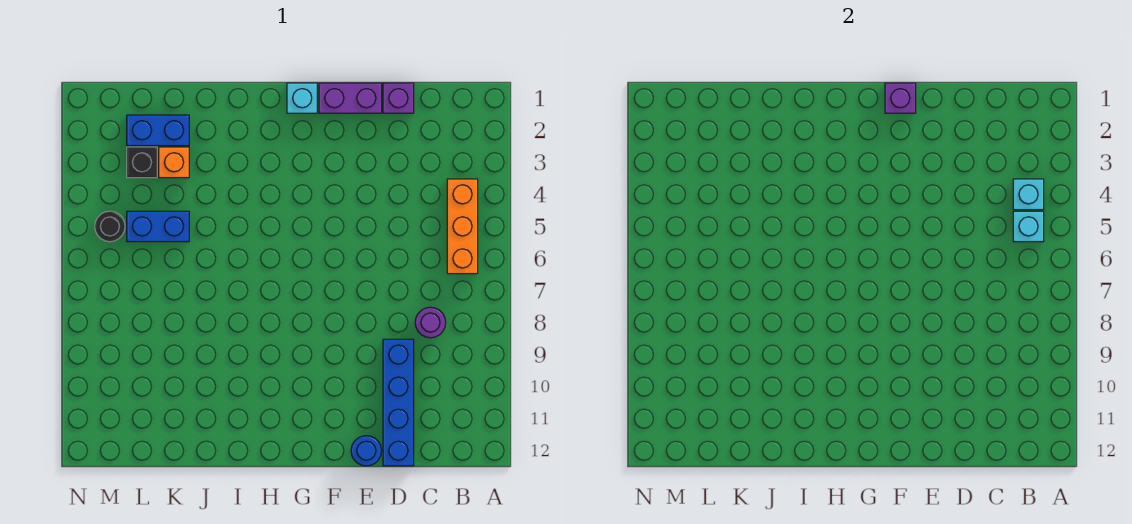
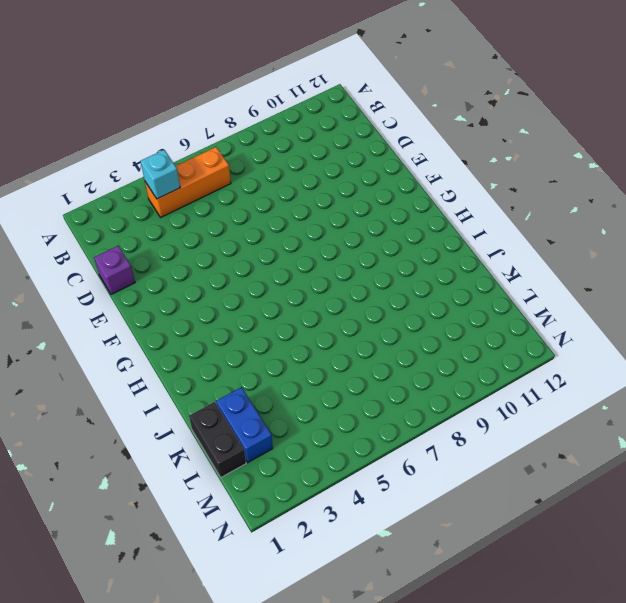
black 1x2 brick [189,402,246,477] -> none
none -> purple 1x1 round brick [415,307,446,338]
none -> blue 1x4 brick [383,339,414,466]
none -> purple 1x2 brick [319,83,382,113]

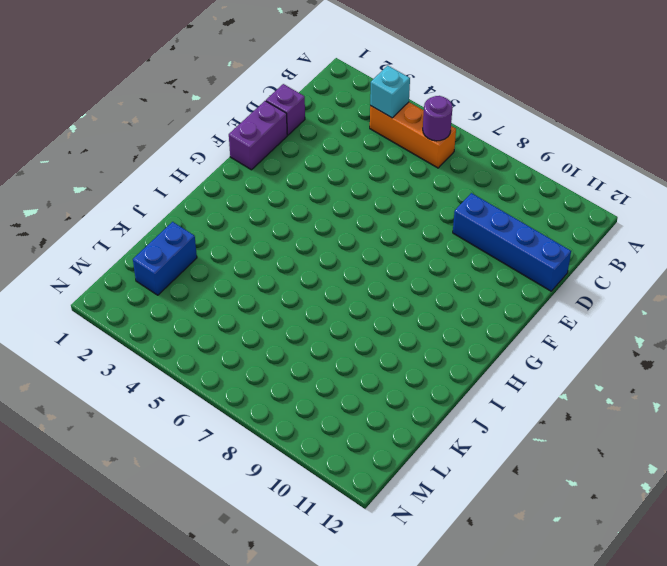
purple 1x1 round brick [423,96,452,141] -> purple 1x1 round brick moved to [415,307,446,338]
none -> blue 1x1 round brick [351,436,382,466]
none -> cyan 1x1 brick [287,83,317,113]
none -> orange 1x1 brick [159,147,189,178]

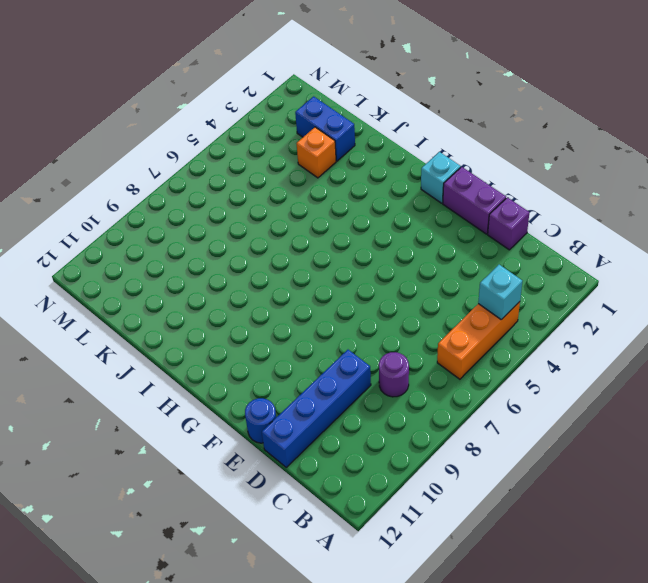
none -> blue 1x2 brick [127,211,189,242]
none -> black 1x1 brick [127,147,157,178]
none -> black 1x1 round brick [95,211,125,242]

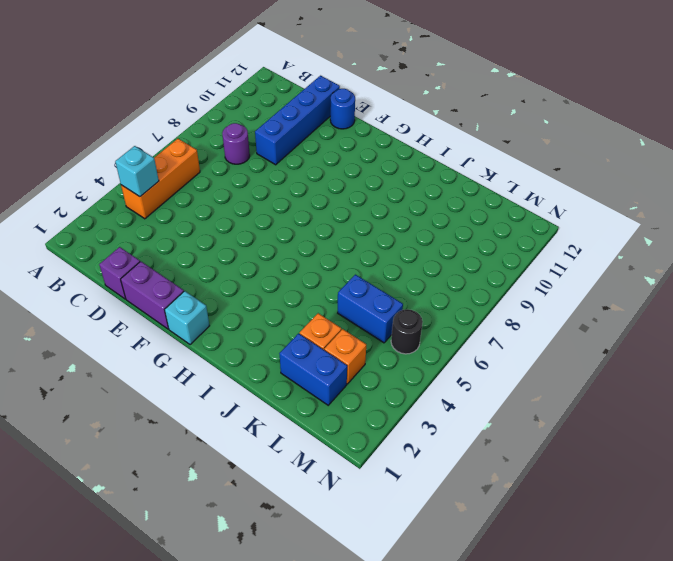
orange 1x1 brick [324,329,366,384] -> black 1x1 brick [127,147,157,178]
none -> cyan 1x1 brick [1013,211,1044,242]
none -> purple 1x1 brick [885,83,916,113]

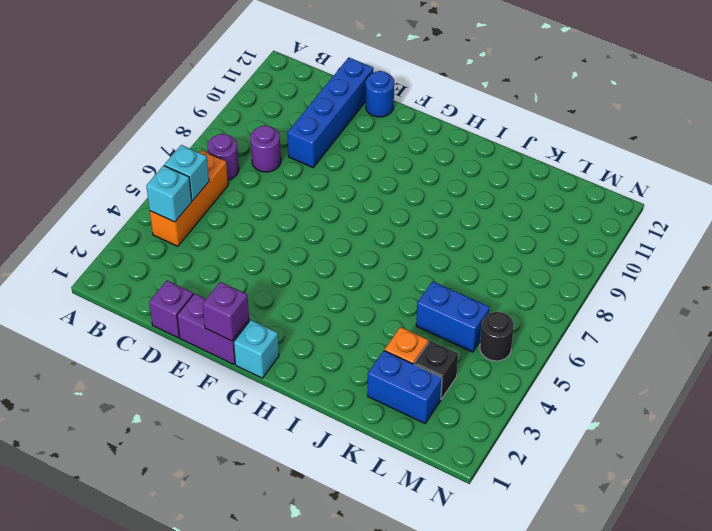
purple 1x1 round brick [208,134,239,180] -> none

